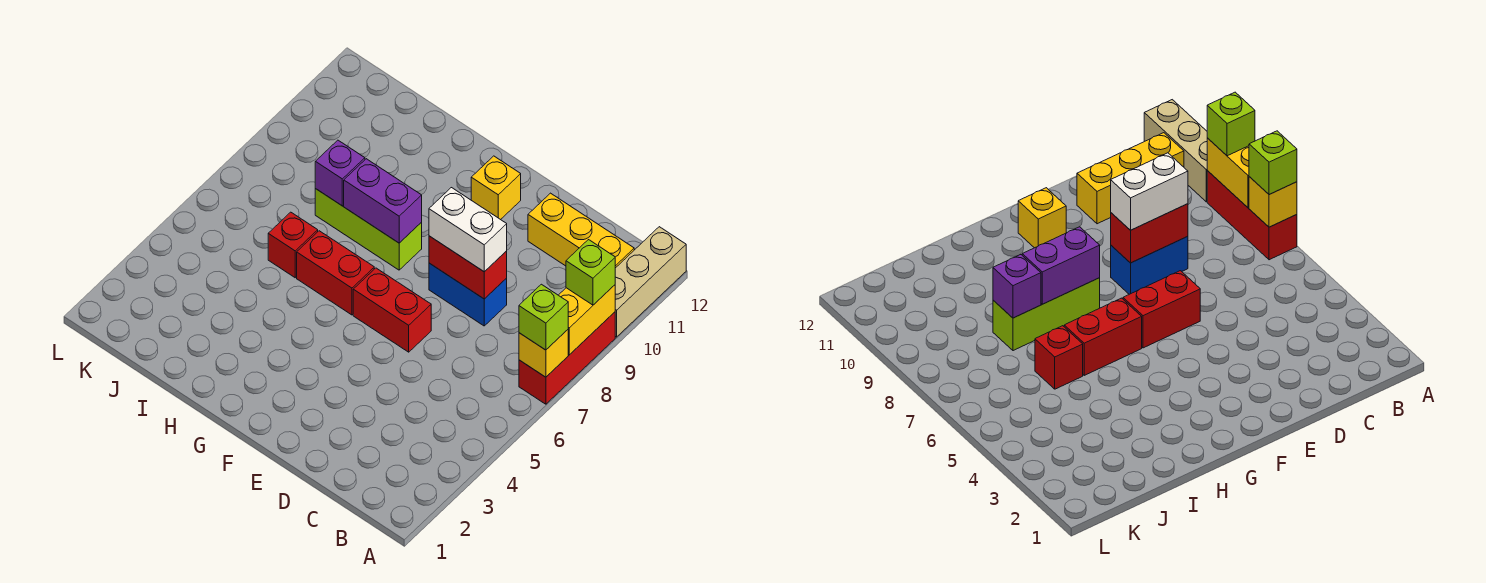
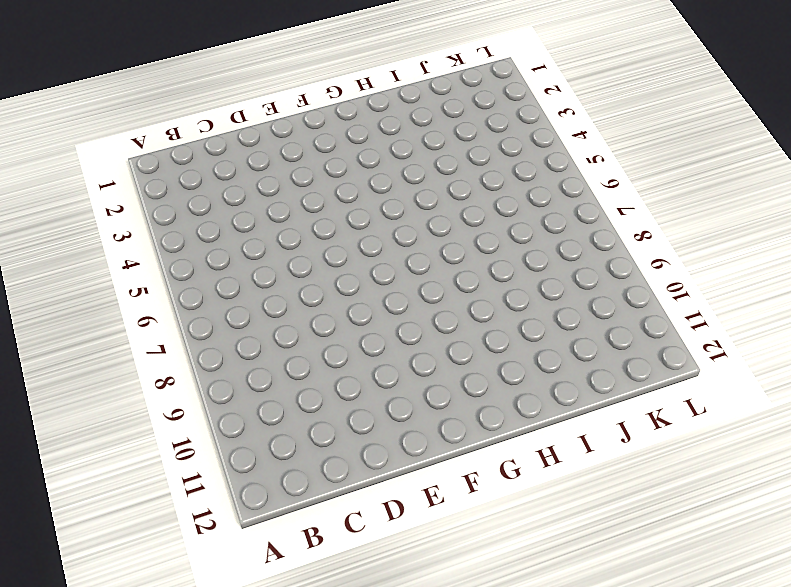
none -> red 1x3 brick [519,312,615,404]
none -> tan 1x3 brick [615,227,686,337]
none -> yellow 1x3 brick [528,193,634,268]

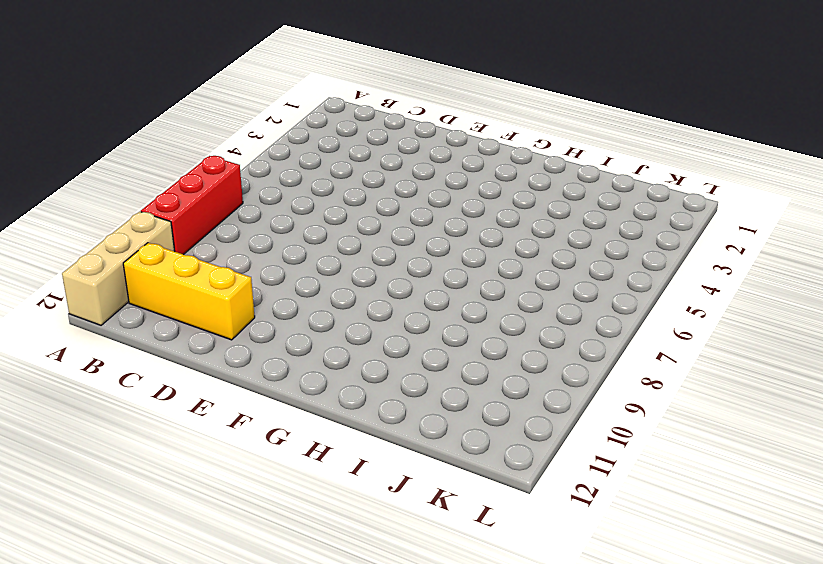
none -> blue 1x2 brick [429,263,507,326]
none -> red 1x2 brick [353,268,431,352]
none -> yellow 1x1 brick [471,156,521,220]

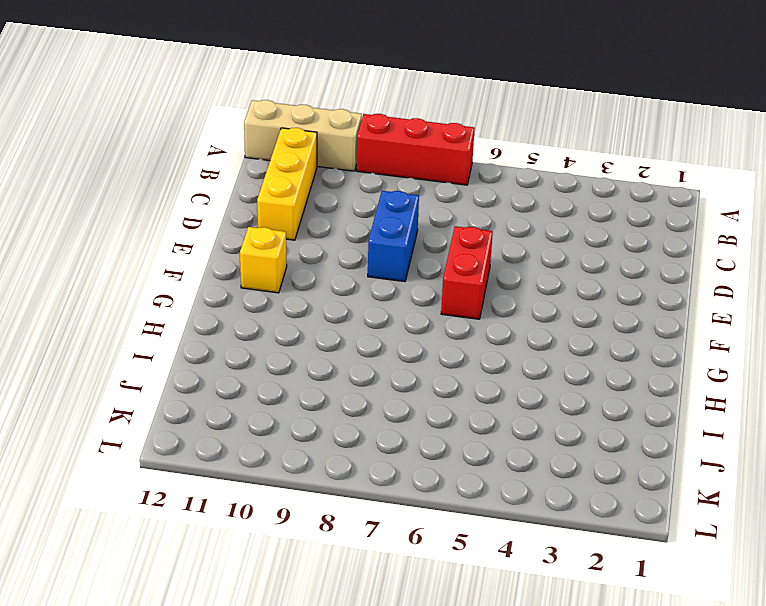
none -> red 1x2 brick [297,231,374,315]
none -> lime 1x3 brick [315,189,422,270]
none -> red 1x1 brick [268,212,318,278]

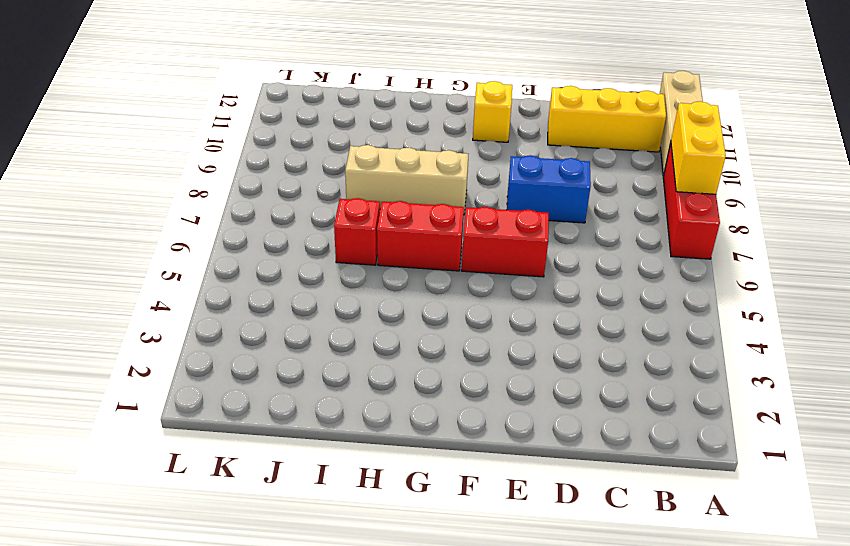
tan 1x3 brick [345,145,468,215] -> lime 1x3 brick [315,189,422,270]
none -> yellow 1x1 brick [519,330,568,377]
none -> red 1x2 brick [429,236,507,299]
none -> purple 1x2 brick [344,159,422,243]

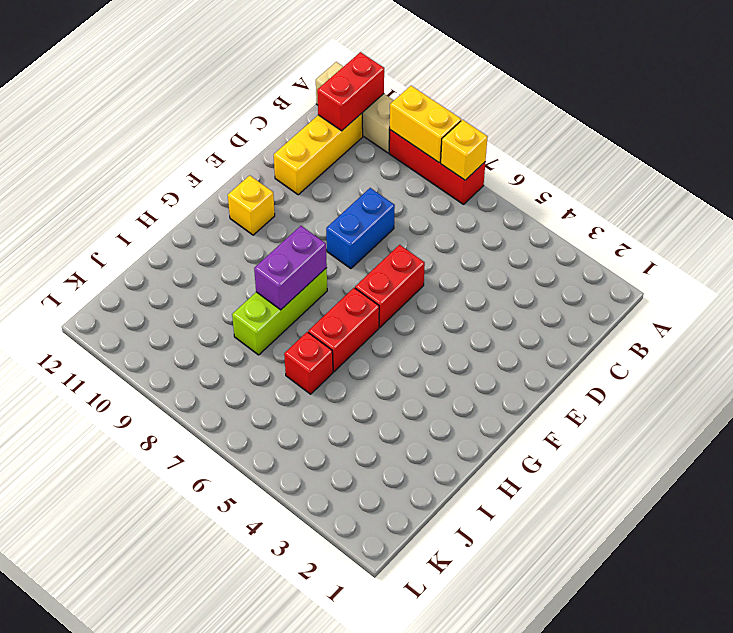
red 1x2 brick [317,52,384,131] -> red 1x2 brick moved to [429,236,507,299]
none -> purple 1x1 brick [315,140,365,206]
none -> lime 1x1 brick [519,284,568,350]
none -> lime 1x1 brick [566,240,615,305]

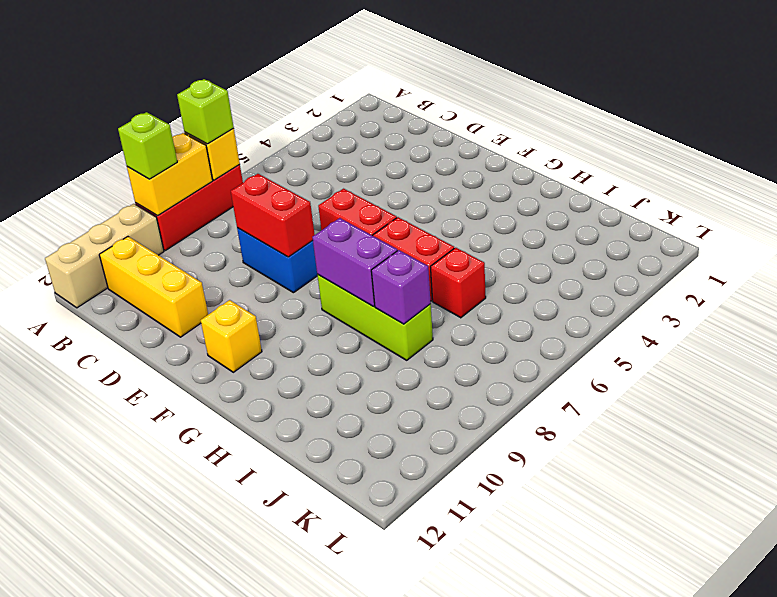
none -> white 1x2 brick [429,188,507,272]

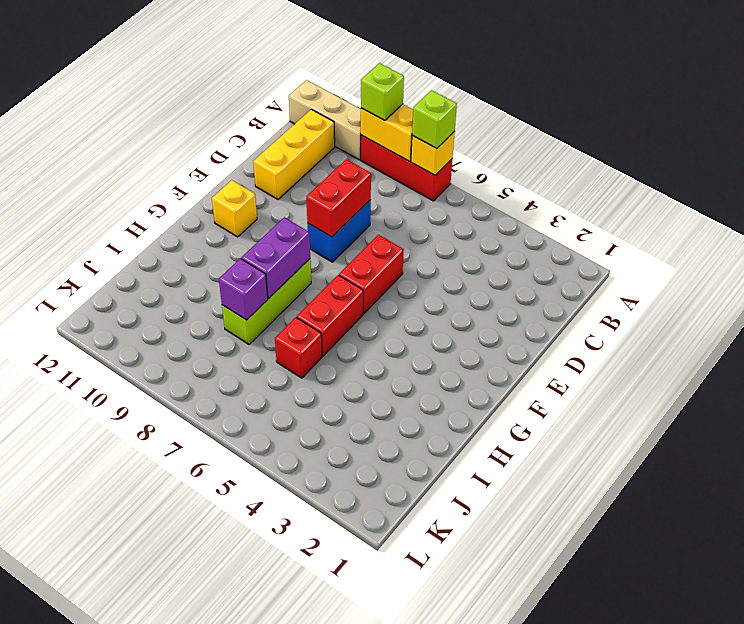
none -> white 1x2 brick [429,188,507,272]

